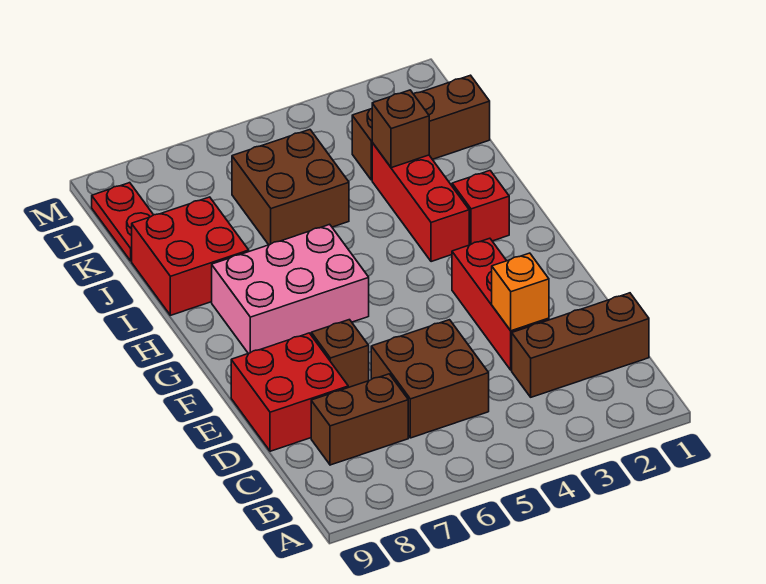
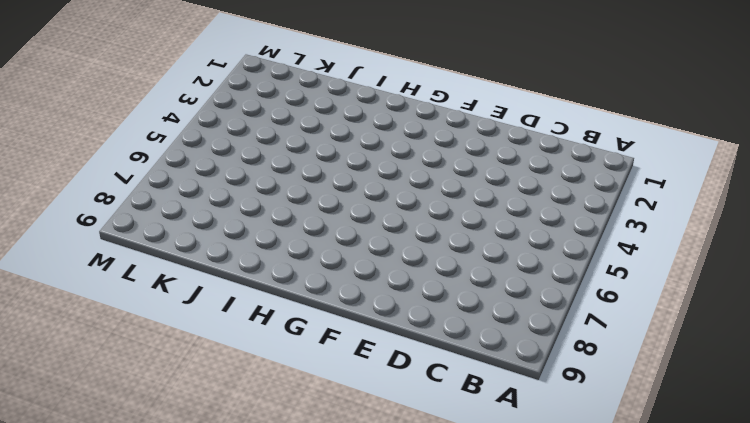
none -> brown 1x3 brick [512,293,649,397]
none -> brown 2x2 brick [371,320,489,438]
none -> brown 1x2 brick [311,374,408,465]

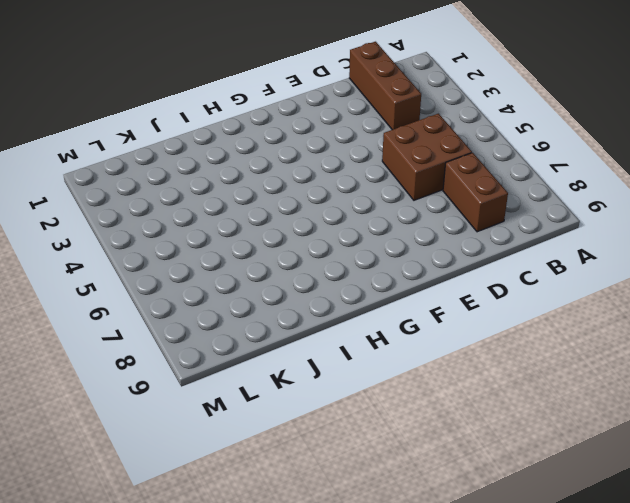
none -> red 1x3 brick [452,238,549,370]
none -> red 2x2 brick [231,333,348,451]
none -> brown 1x1 brick [311,320,369,387]

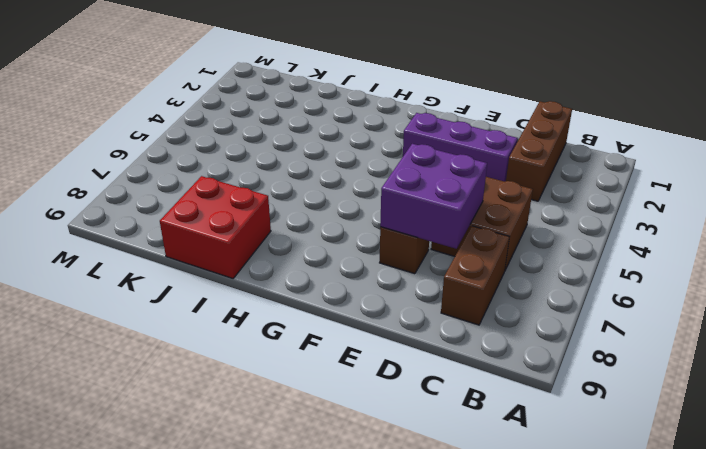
purple 1x3 brick [403,113,518,182] -> red 1x3 brick [452,238,549,370]
purple 2x2 brick [380,144,487,249] -> none
none -> red 2x2 brick [231,333,348,451]
none -> pink 2x3 brick [212,224,369,353]
none -> red 1x1 brick [452,171,509,245]

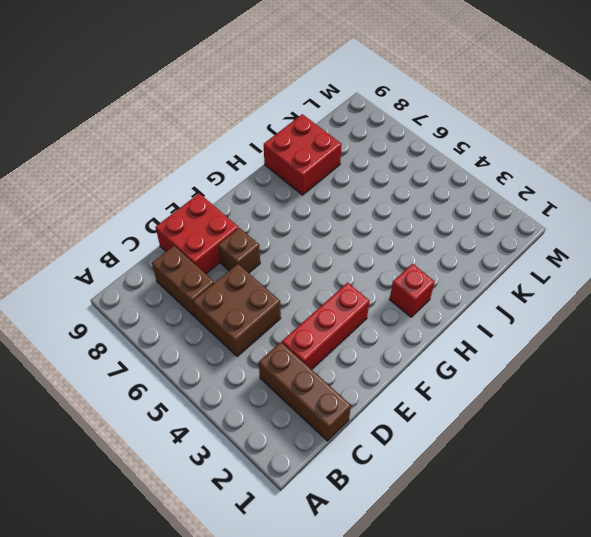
none -> pink 2x3 brick [212,224,369,353]
none -> red 1x3 brick [372,143,469,262]
none -> brown 2x2 brick [232,130,349,245]

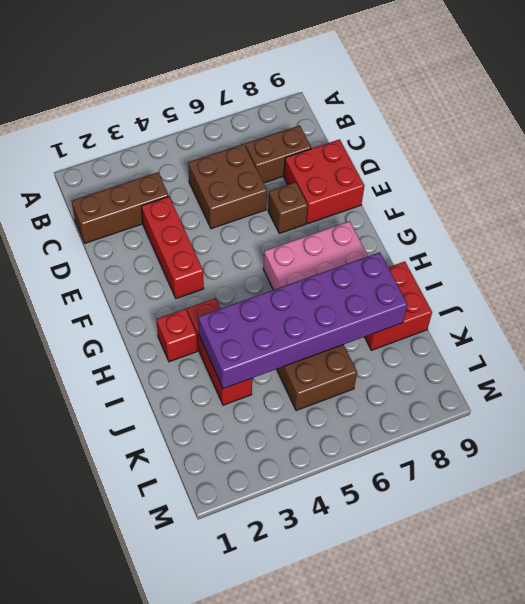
purple 2x6 brick [198,252,407,389] -> brown 1x1 brick [372,90,429,168]
none -> brown 1x3 brick [352,75,490,180]
none -> red 1x2 plate [92,183,153,261]
none -> orange 1x1 brick [492,253,549,331]

